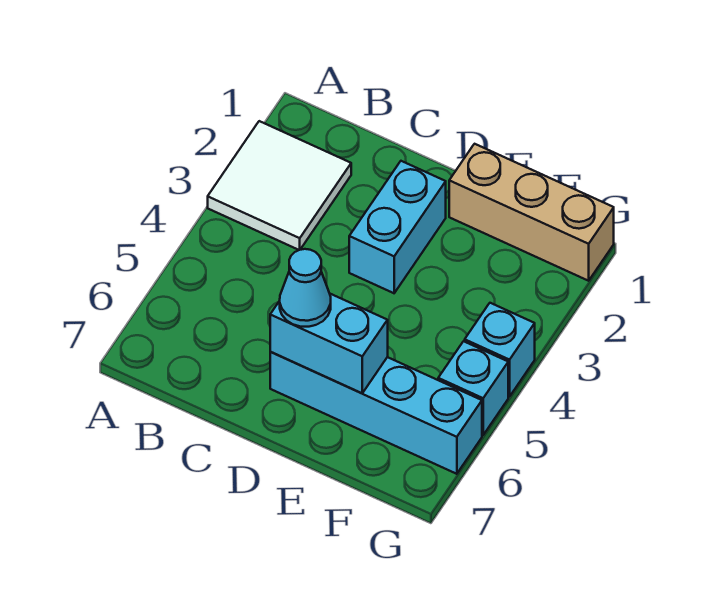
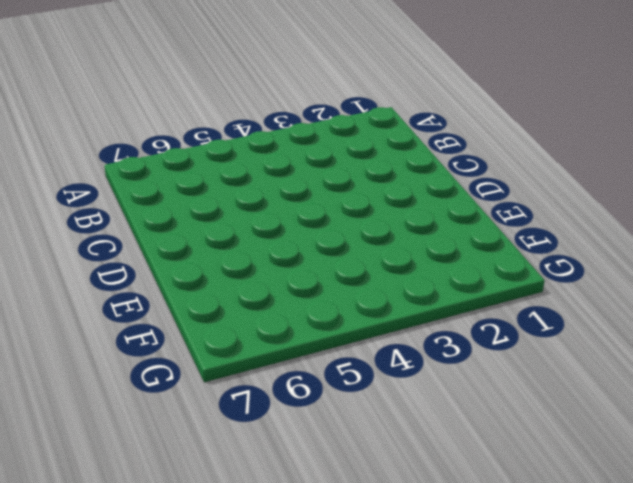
none -> white 2x2 tile [208,121,351,250]
none -> cyan 1x2 brick [349,161,446,293]

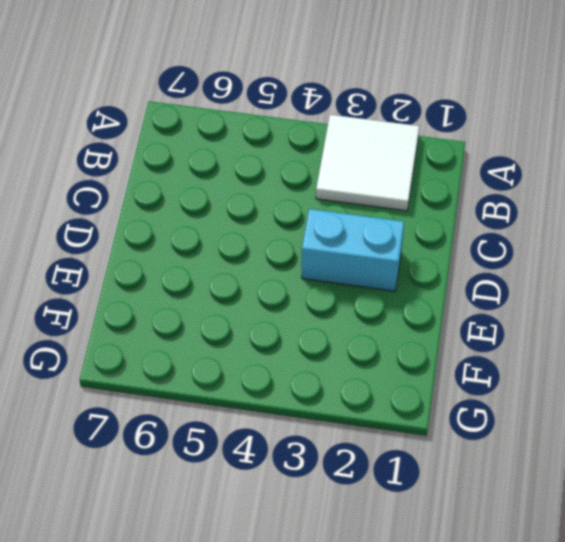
none -> cyan 1x4 brick [270,352,482,474]
none -> tan 1x3 brick [449,144,614,281]

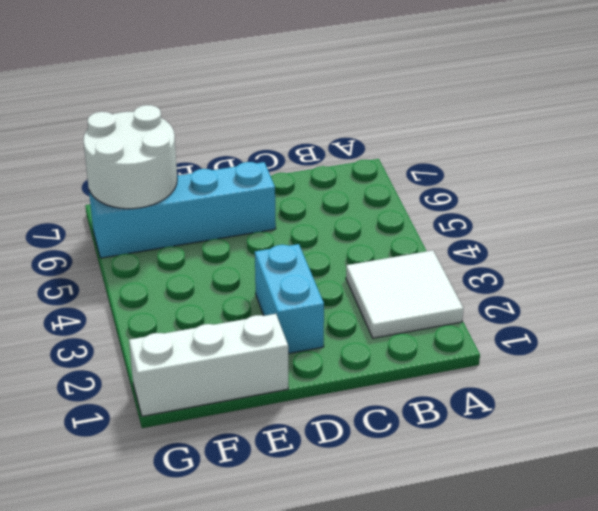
white 1x3 brick [129,314,288,416] -> tan 1x3 brick [449,144,614,281]
white 2x2 round brick [83,105,177,209] -> none
none -> cyan 1x1 brick [465,303,535,397]
none -> cyan 1x1 brick [438,341,508,435]

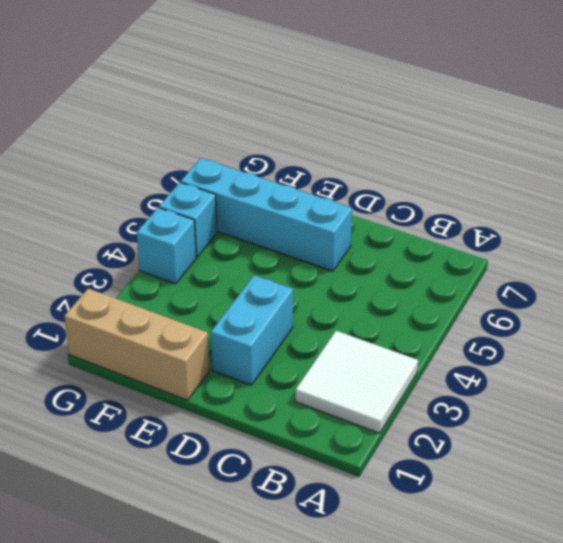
none -> cyan 1x2 brick [270,294,388,393]
none -> cyan 1x1 cone [280,249,331,327]

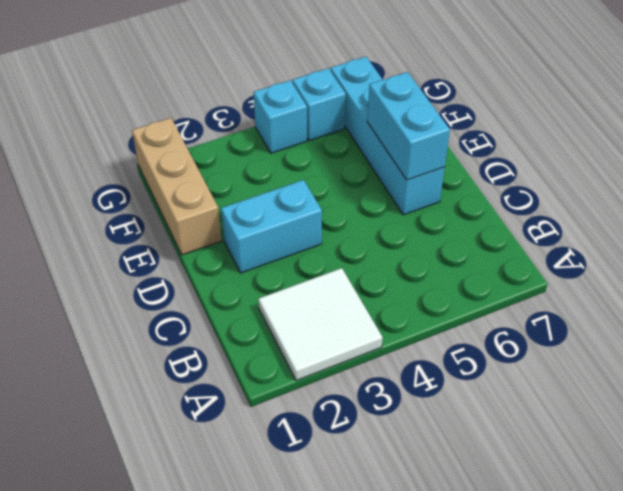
none -> cyan 1x1 cone [280,249,331,327]

